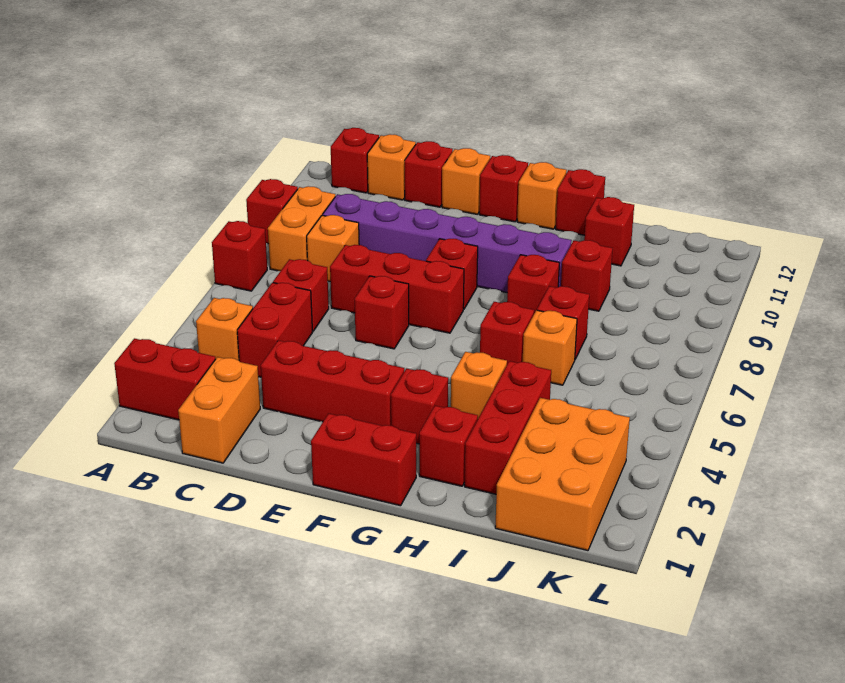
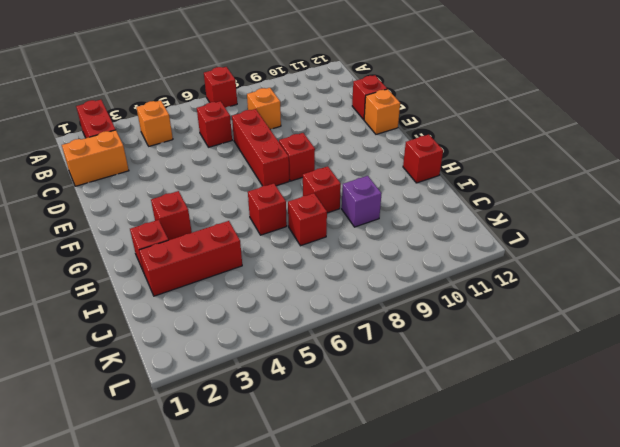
purple 1x1 brick [342,176,382,227] -> red 1x1 brick [561,240,613,311]
none -> red 1x1 brick [246,179,298,244]
none -> orange 1x2 brick [268,186,335,271]
none -> red 1x1 brick [331,128,379,193]
none -> red 1x2 brick [237,283,313,377]

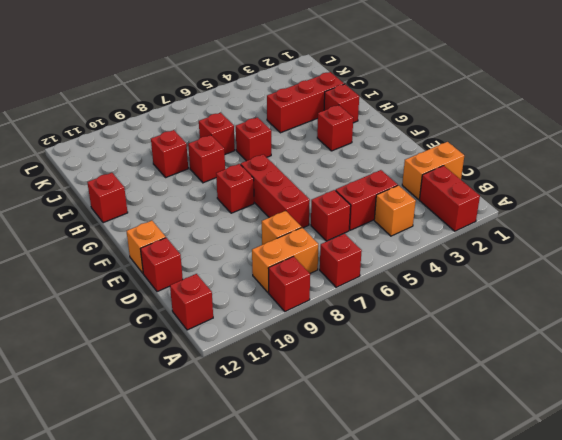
none -> purple 1x6 brick [323,194,572,292]
none -> orange 1x1 brick [367,134,416,200]
none -> red 1x3 brick [261,340,404,426]
none -> red 1x1 brick [354,276,409,349]

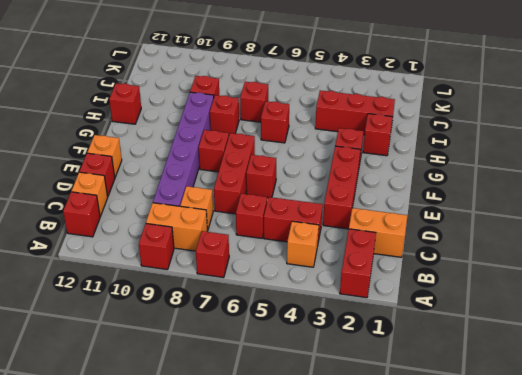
none -> red 1x2 brick [311,414,416,506]
none -> red 1x1 brick [479,155,528,222]
none -> orange 1x1 brick [517,162,567,229]
none -> orange 1x1 brick [451,352,507,418]

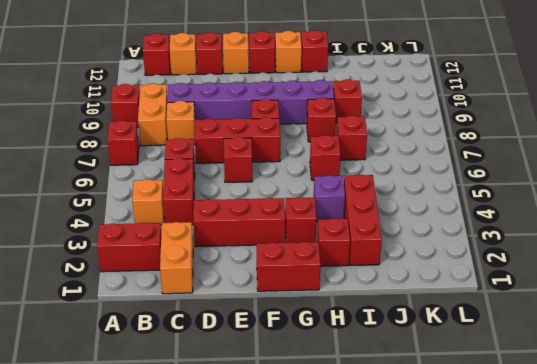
purple 1x1 brick [314,175,345,222] -> orange 1x1 brick [451,352,507,418]
none -> orange 1x1 brick [523,310,577,385]
none -> red 1x1 brick [584,197,634,266]
none -> orange 2x3 brick [495,398,630,551]

